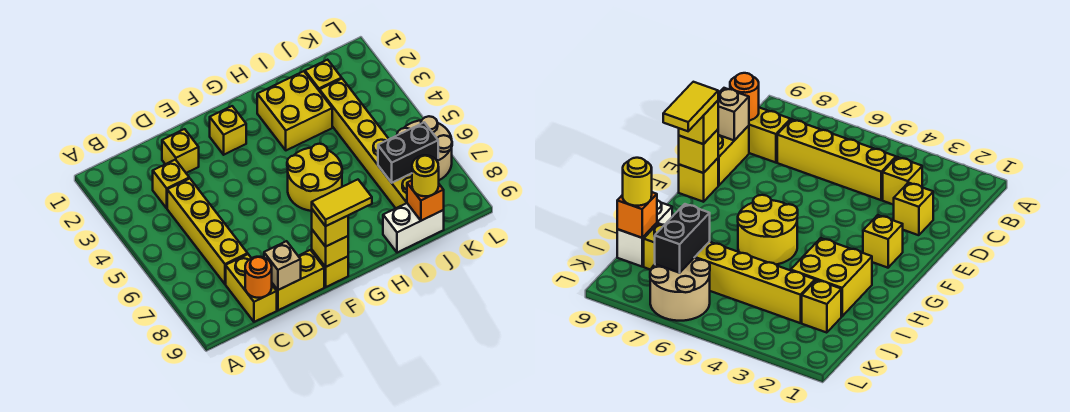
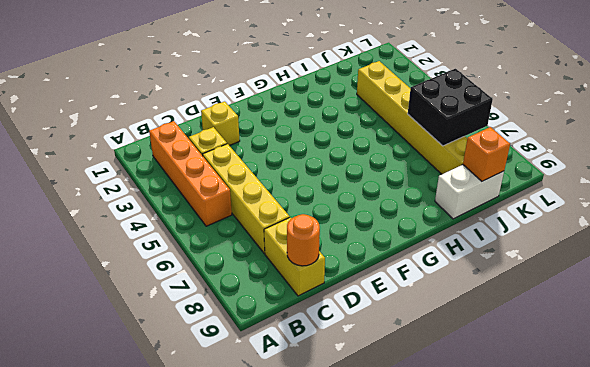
orange 1x4 brick [149,121,232,226] -> none
black 2x2 brick [408,69,493,146] -> black 1x2 brick [378,122,438,183]
none -> yellow 1x2 brick [272,250,324,310]
none -> yellow 1x1 brick [210,106,246,155]
none -> yellow 1x1 brick [312,250,348,287]

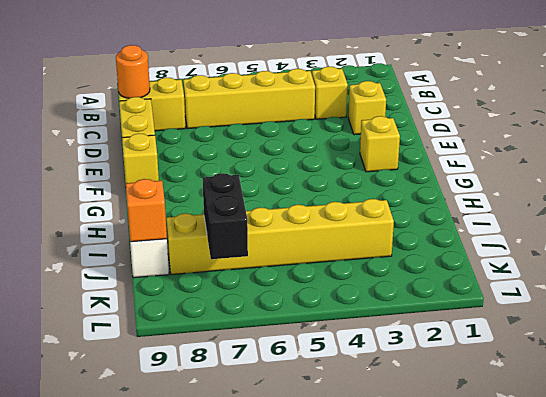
none -> yellow 2x2 round brick [287,144,342,211]
none -> yellow 2x2 brick [257,71,332,150]
none -> yellow 1x1 brick [305,60,342,91]

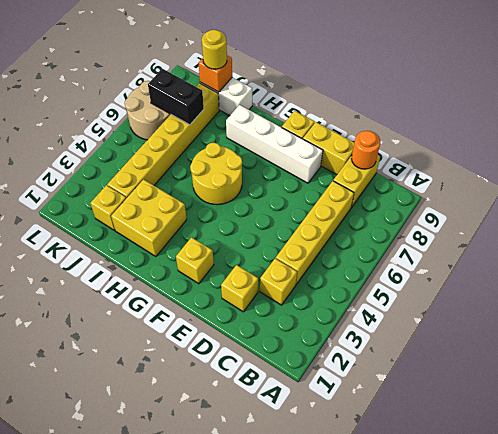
white 1x4 brick [226,105,323,183] -> none
none -> tan 1x1 brick [264,241,301,290]
none -> yellow 1x1 brick [312,230,348,267]
none -> yellow 1x1 brick [312,210,348,247]

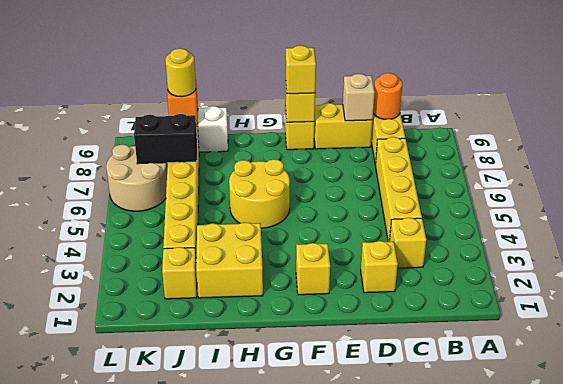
none -> yellow 1x2 tile [312,180,372,226]

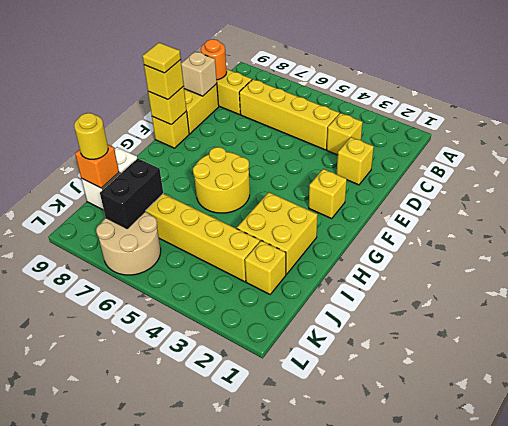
yellow 1x1 tile [143,43,181,73] -> yellow 1x2 tile [312,180,372,226]

